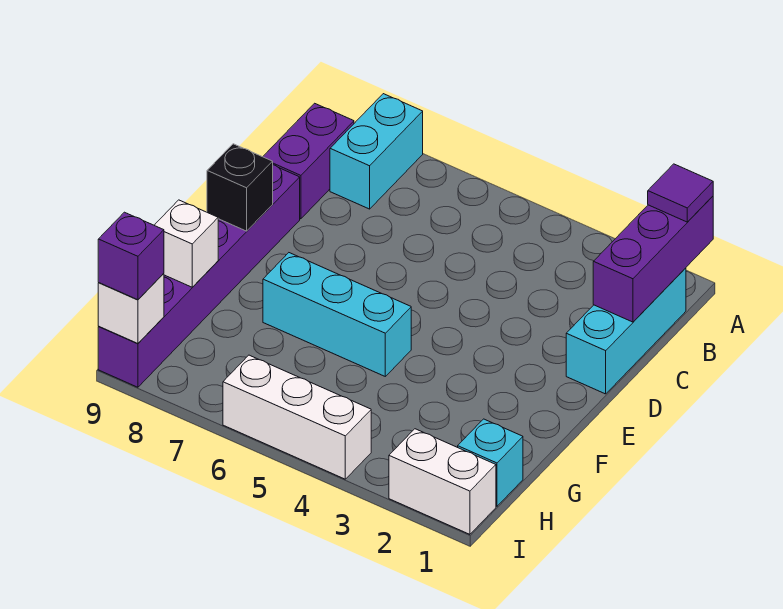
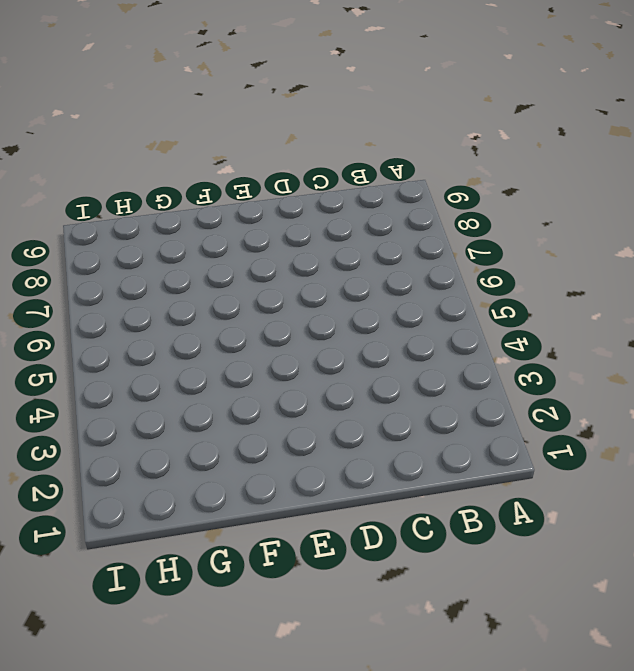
none -> cyan 1x2 brick [330,94,423,209]
none -> cyan 1x3 brick [566,268,686,394]
none -> purple 1x2 brick [263,103,354,219]

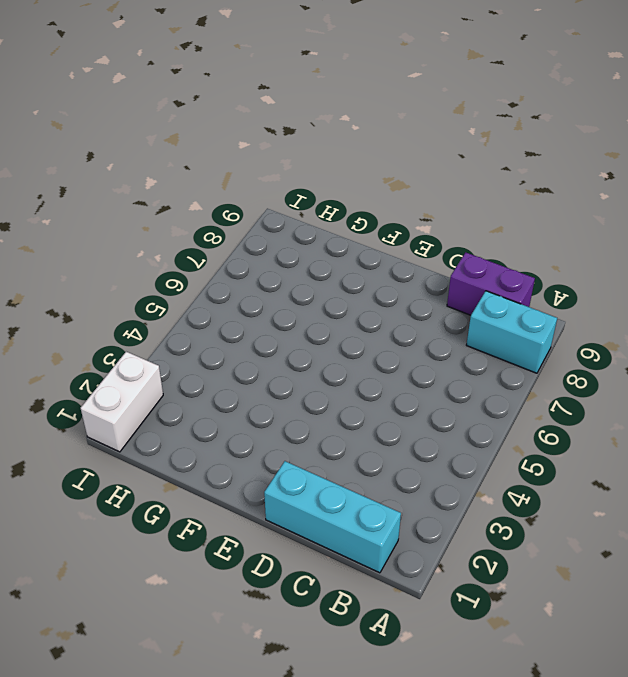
none -> purple 1x6 brick [98,165,300,387]
none -> cyan 1x3 brick [263,253,411,376]
none -> cyan 1x1 brick [458,419,523,506]

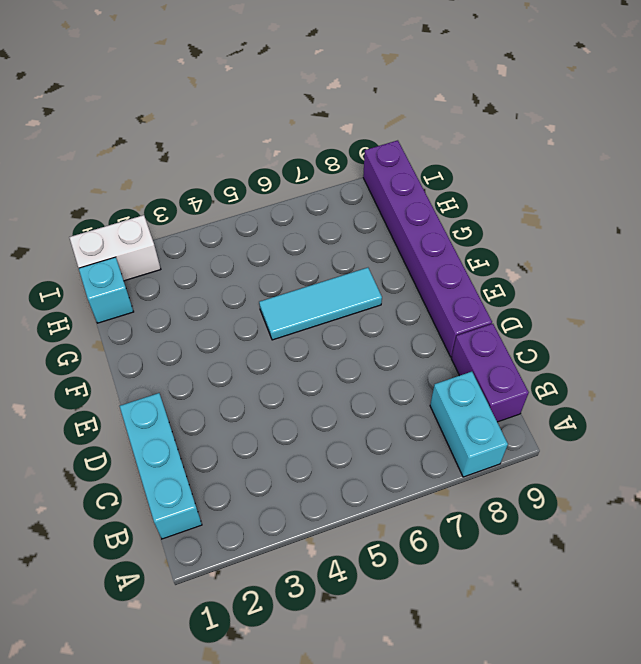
cyan 1x3 tile [259,268,382,340] -> cyan 1x3 brick [263,253,411,376]
none -> white 1x3 brick [223,355,371,479]
none -> purple 1x3 brick [593,196,713,322]
none -> black 1x1 brick [207,144,273,231]

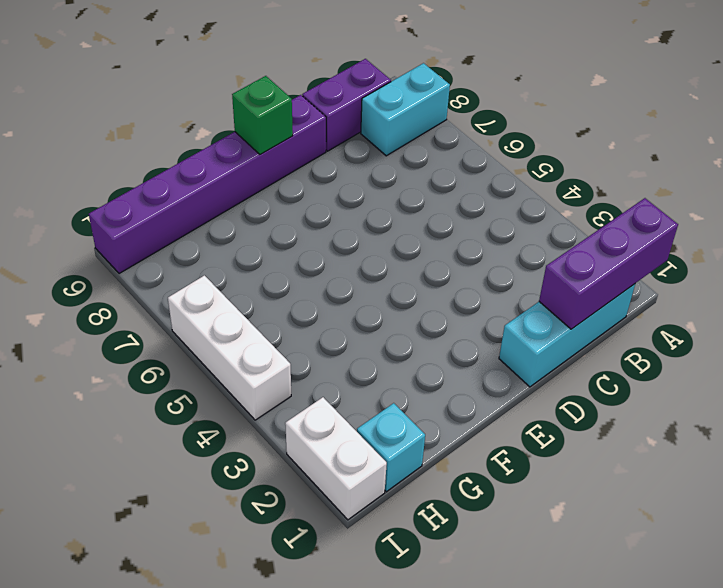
green 1x1 brick [232,76,293,155] -> black 1x1 brick [207,144,273,231]
none -> cyan 1x3 brick [263,253,411,376]
none -> white 1x1 brick [154,200,218,287]
none -> white 1x1 brick [98,273,164,343]

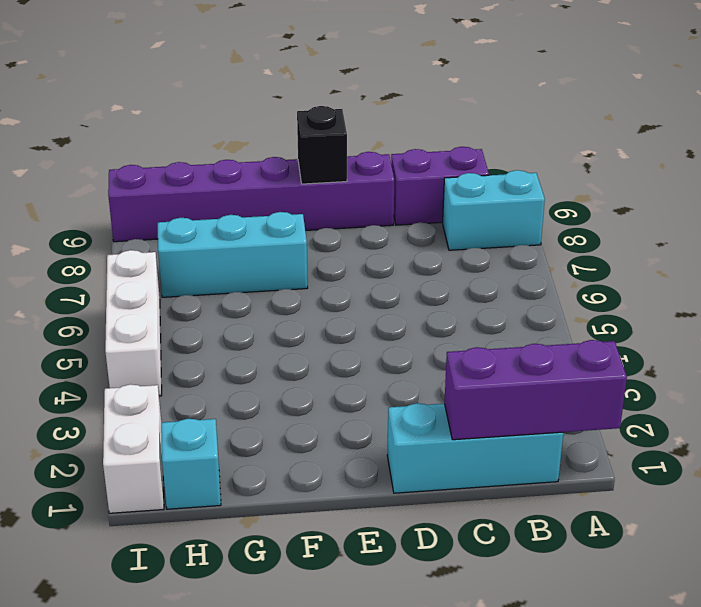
cyan 1x3 brick [158,212,308,297] -> cyan 1x3 brick turned to [263,253,411,376]
none -> white 1x1 brick [154,200,218,287]
none -> white 1x1 brick [98,273,164,343]
none -> purple 1x1 tile [648,164,713,222]

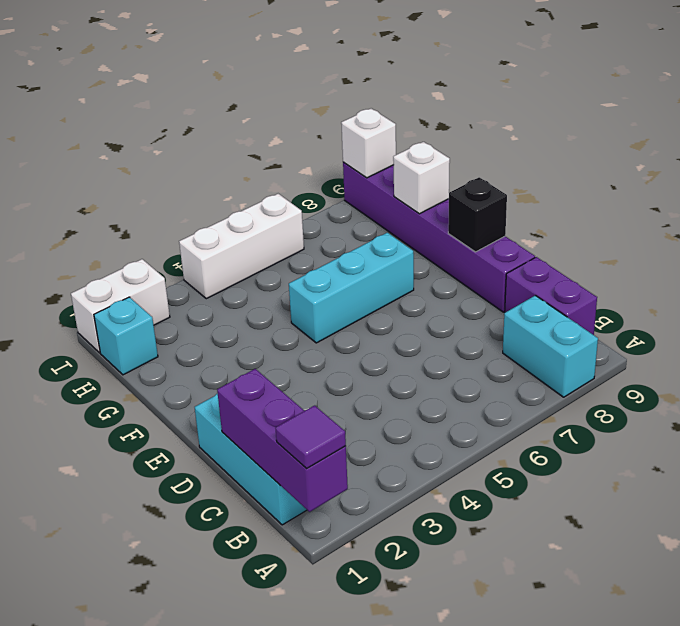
none -> purple 1x1 brick [98,212,164,300]

